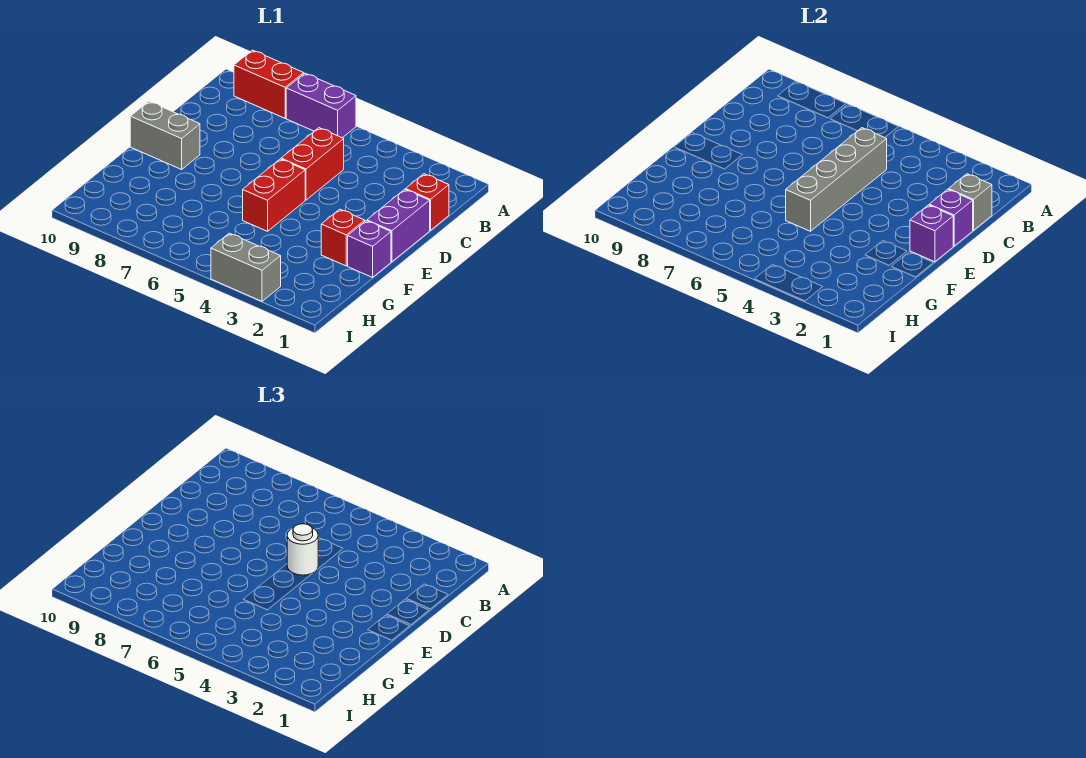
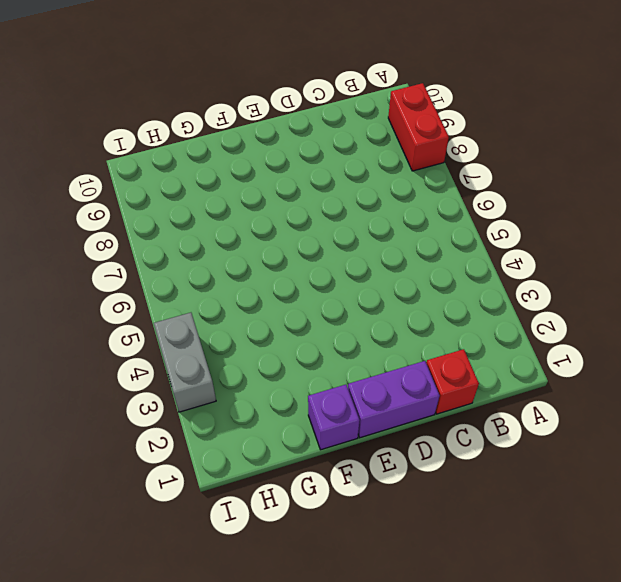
none -> purple 1x2 brick [286,73,356,138]
none -> red 1x2 brick [281,128,344,200]
none -> red 1x2 brick [243,159,305,231]

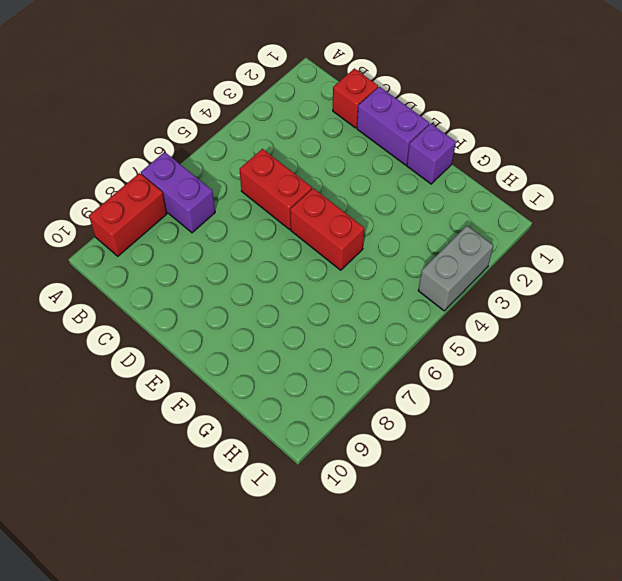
purple 1x2 brick [141,152,215,233] -> purple 1x2 brick turned to [286,73,356,138]
none -> grey 1x2 brick [130,102,200,170]
none -> red 1x1 brick [321,209,365,266]
none -> grey 1x1 brick [949,174,992,230]

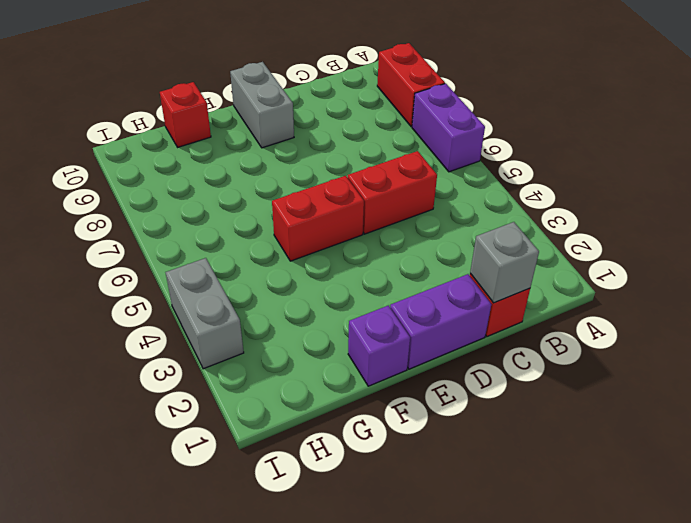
red 1x1 brick [160,82,211,147] -> red 1x1 brick moved to [321,209,365,266]
none -> grey 1x4 brick [786,128,887,231]
none -> purple 1x1 brick [929,189,973,246]
none -> purple 1x1 brick [910,205,953,262]

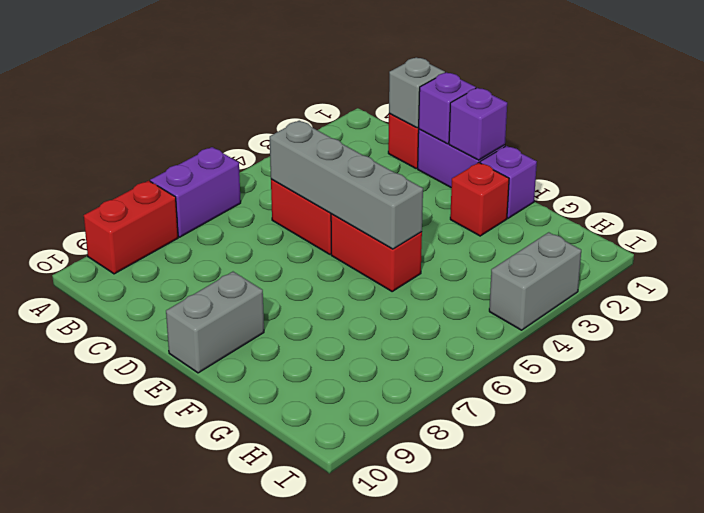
none -> white 1x1 round brick [287,524,318,575]

